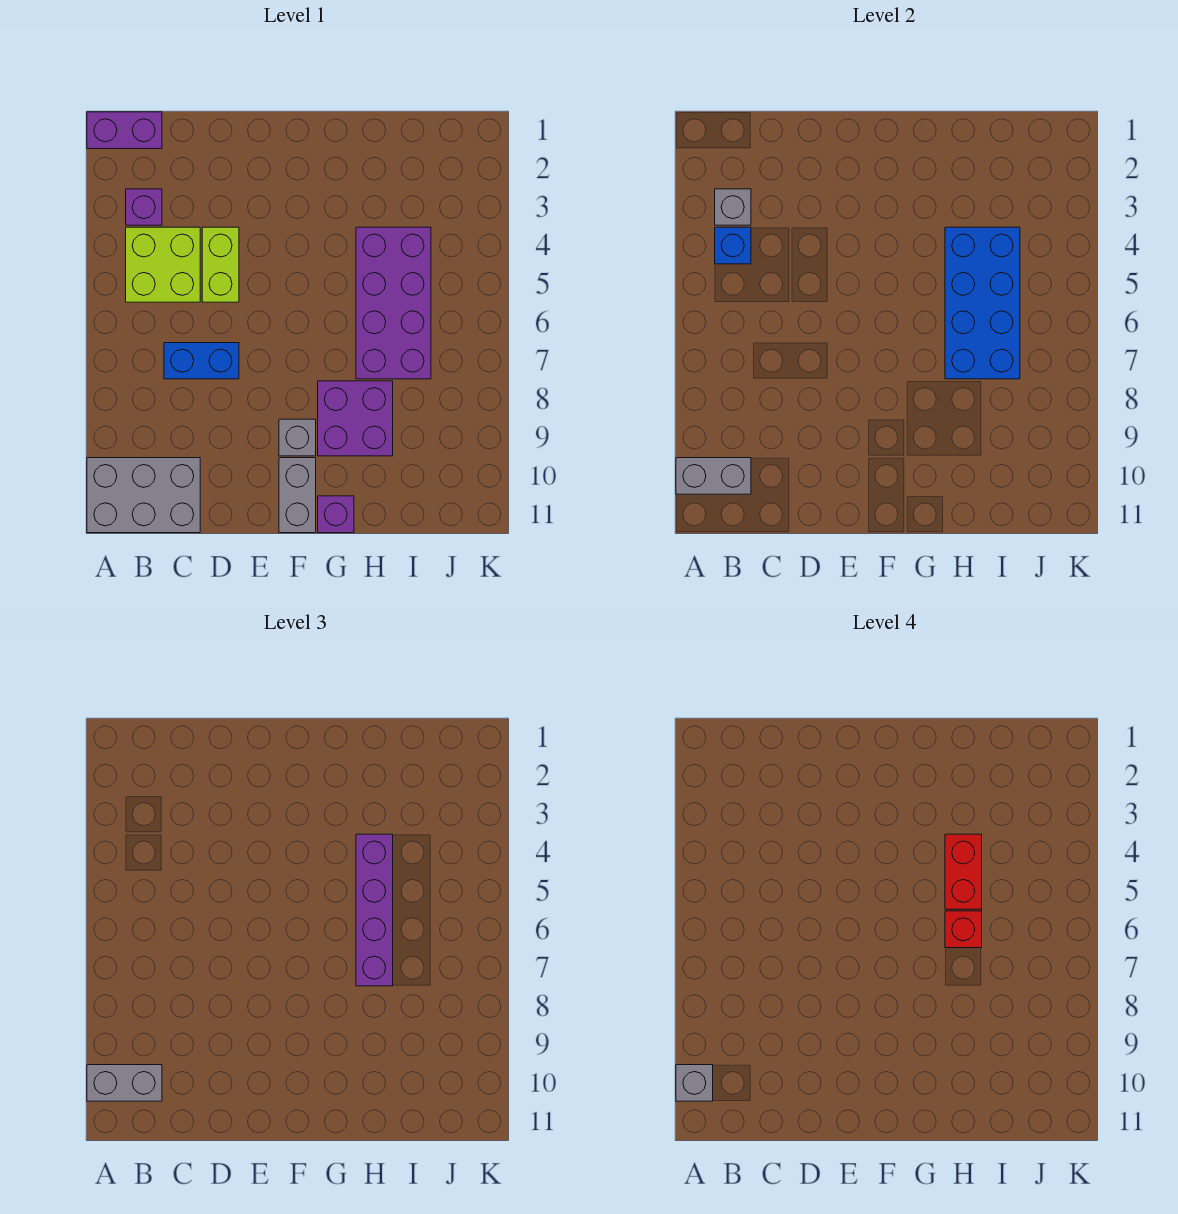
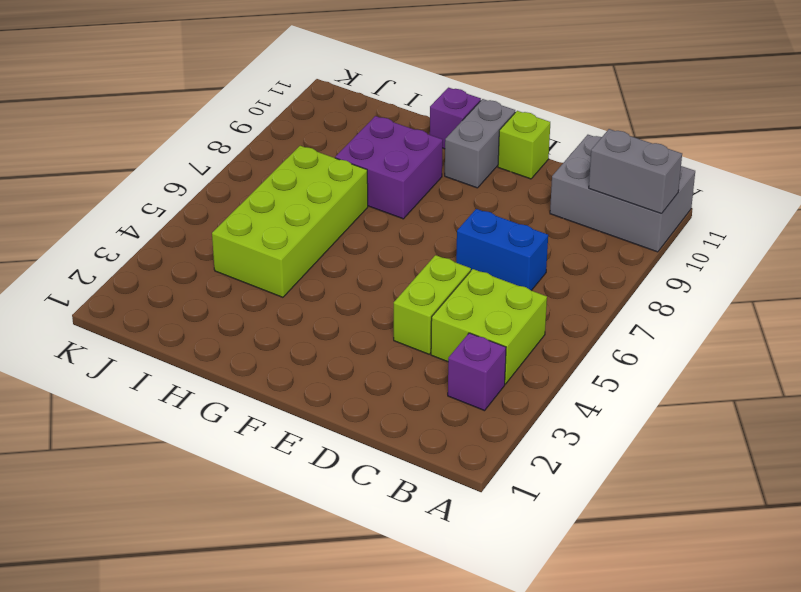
lime 1x1 brick [498,111,550,179] -> none
lime 2x4 brick [212,146,368,297] -> purple 2x4 brick [356,227,431,379]
none -> purple 1x2 brick [87,112,162,149]
none -> grey 1x1 brick [279,419,316,456]
none -> grey 1x1 brick [715,189,751,225]

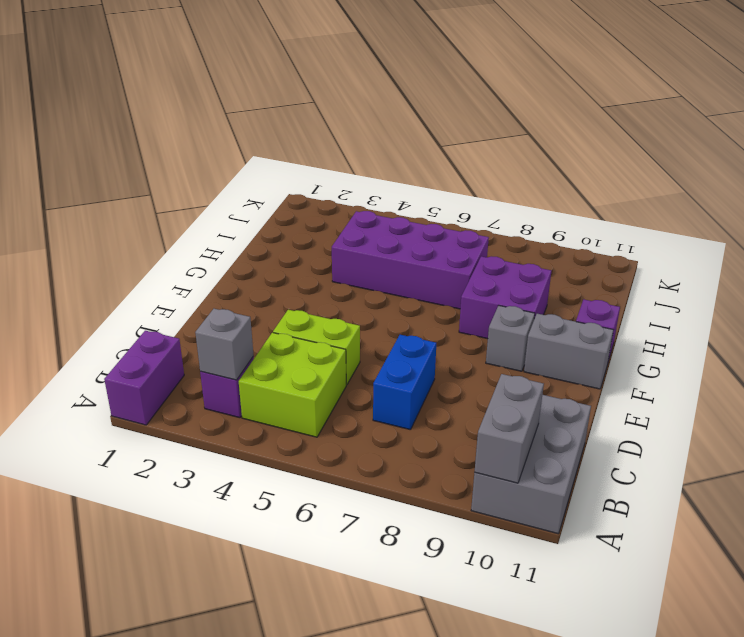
none -> blue 1x1 brick [715,227,751,264]
none -> blue 2x4 brick [945,227,1020,379]
none -> grey 1x2 brick [87,1065,162,1101]

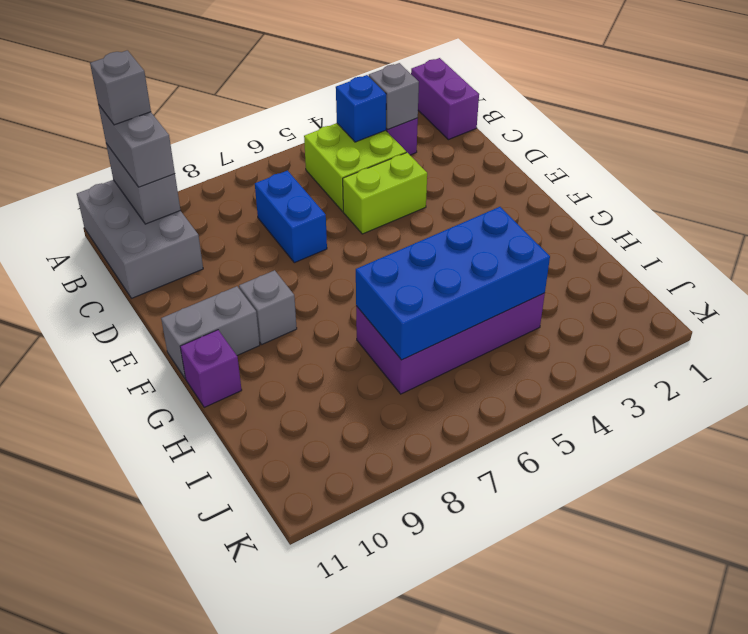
none -> purple 2x2 brick [318,381,393,456]
none -> purple 1x4 brick [356,834,393,986]
none -> red 1x2 brick [945,834,982,909]

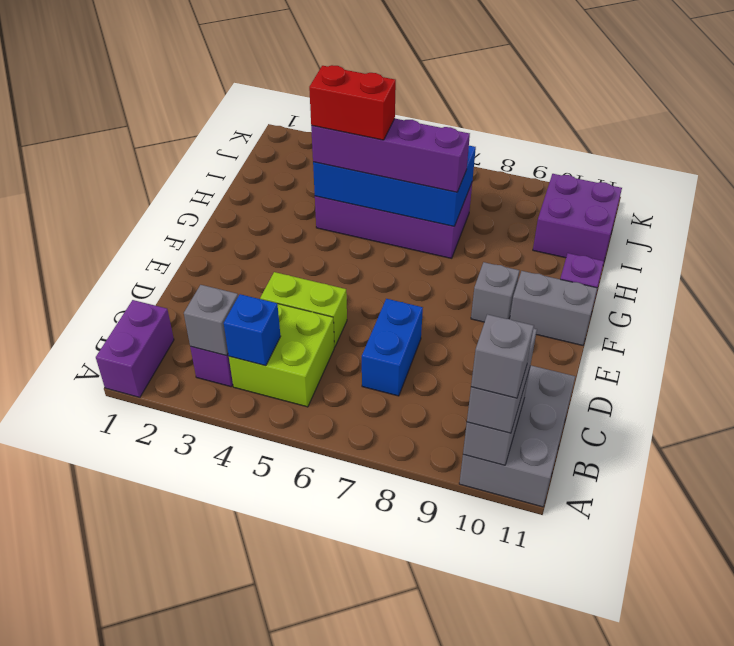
purple 2x2 brick [533,174,622,261] -> purple 2x2 brick moved to [318,381,393,456]
none -> red 1x1 brick [945,911,982,948]

